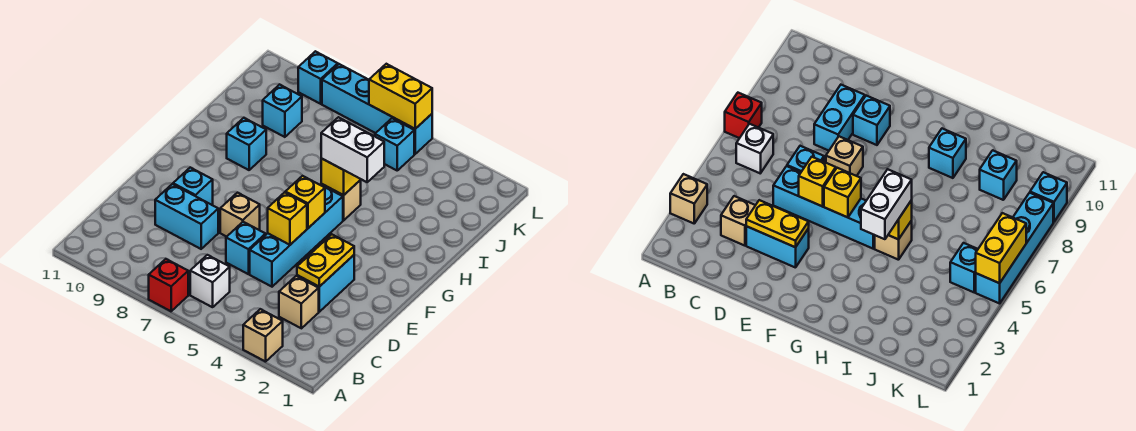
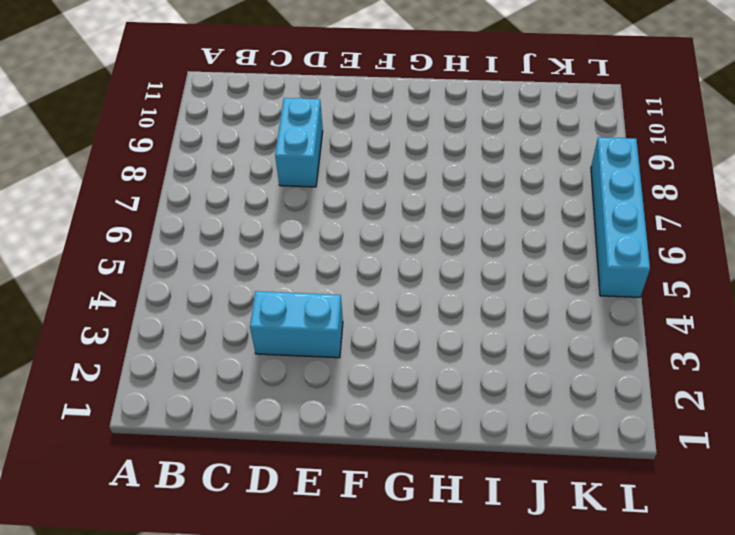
none -> tan 1x1 brick [243,309,283,362]
none -> red 1x1 brick [149,259,188,311]
none -> white 1x1 brick [190,255,230,307]

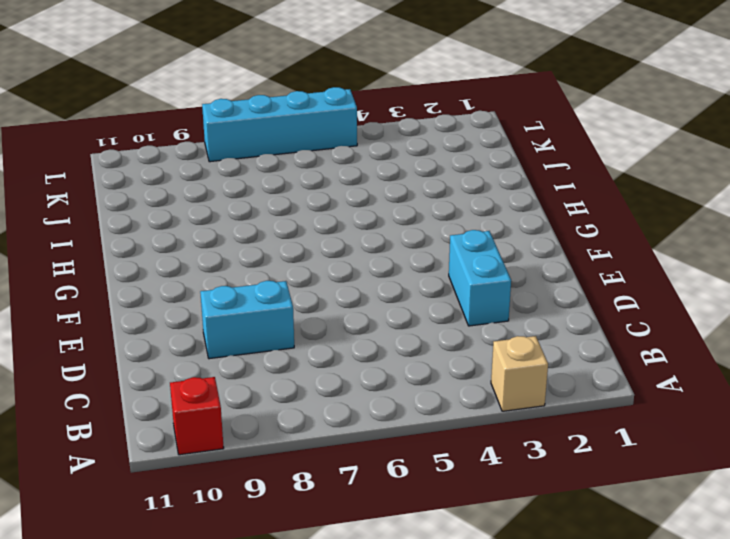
red 1x1 brick [170,377,224,455] -> red 1x1 brick moved to [149,259,188,311]
none -> white 1x1 brick [190,255,230,307]
none -> tan 1x1 brick [279,276,319,328]
none -> cyan 1x4 brick [250,184,343,287]

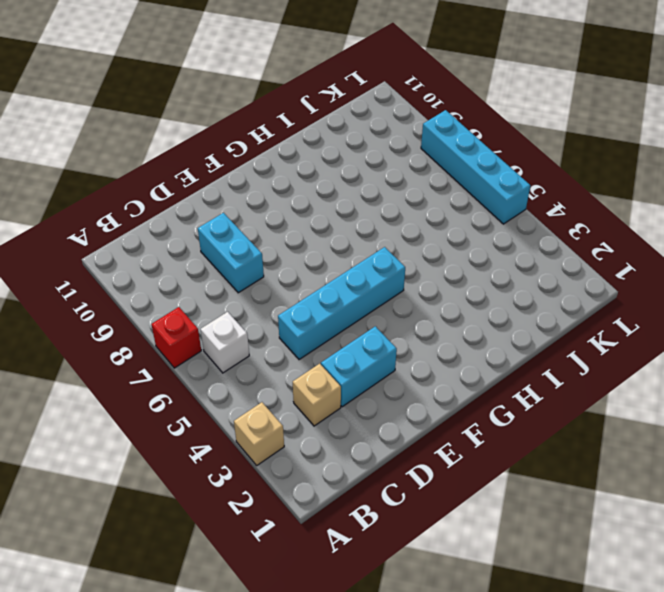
none -> cyan 1x1 brick [226,222,266,274]
none -> tan 1x1 brick [220,193,260,237]
none -> cyan 1x1 brick [173,168,213,205]

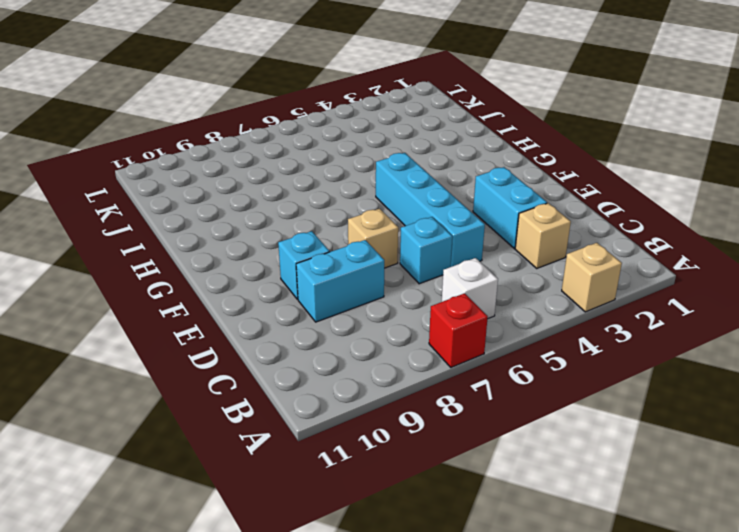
none -> tan 1x1 brick [321,180,361,220]
none -> cyan 1x1 brick [227,118,266,170]
none -> cyan 1x1 brick [263,84,302,137]

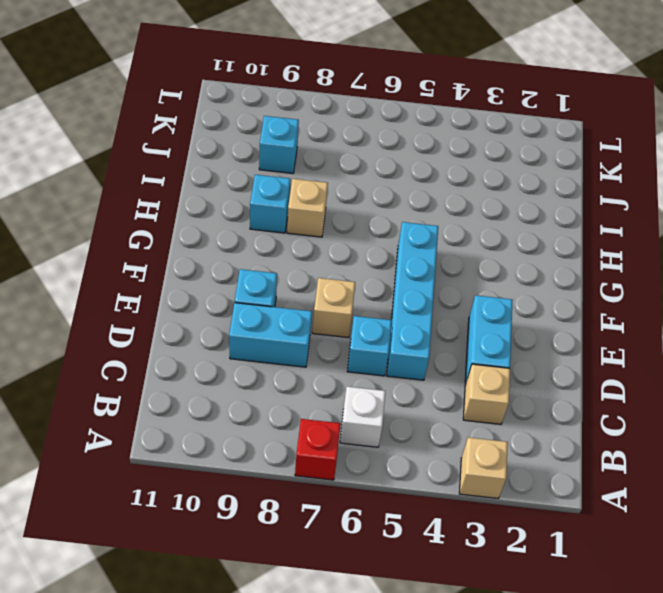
tan 1x1 brick [287,179,328,237] -> tan 1x1 brick moved to [321,180,361,220]
none -> cyan 1x1 brick [375,118,414,170]
none -> cyan 1x4 brick [322,64,432,154]
none -> cyan 1x1 brick [298,51,338,104]

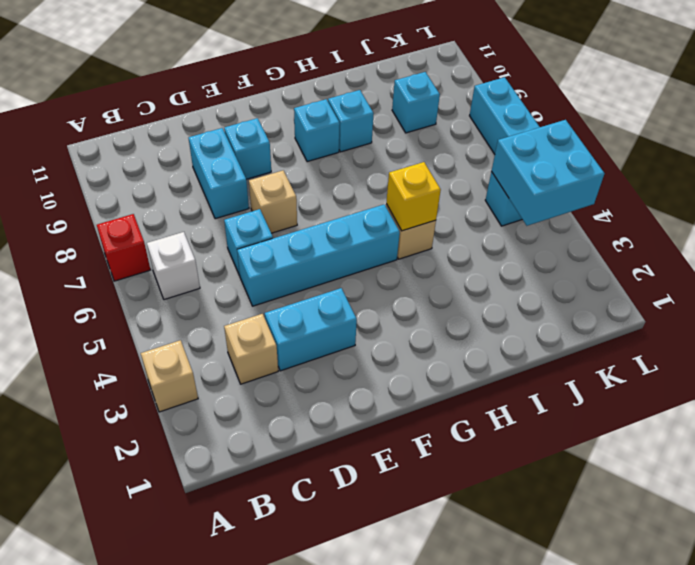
cyan 1x1 brick [294,99,340,162] -> cyan 1x1 brick moved to [298,51,338,104]
cyan 2x2 brick [491,120,605,226] -> yellow 1x2 brick [369,64,432,129]
none -> yellow 1x2 plate [297,235,354,287]
none -> yellow 1x1 brick [268,192,307,245]
none -> yellow 1x1 brick [285,176,325,228]

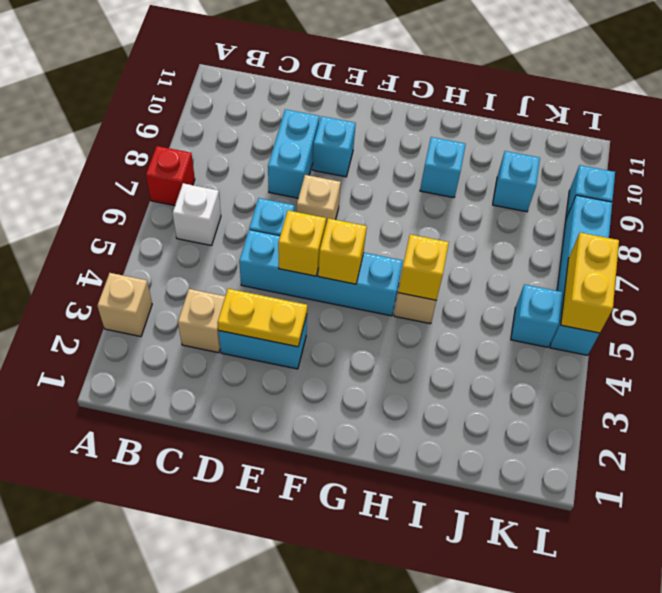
none -> white 1x2 brick [321,117,384,182]

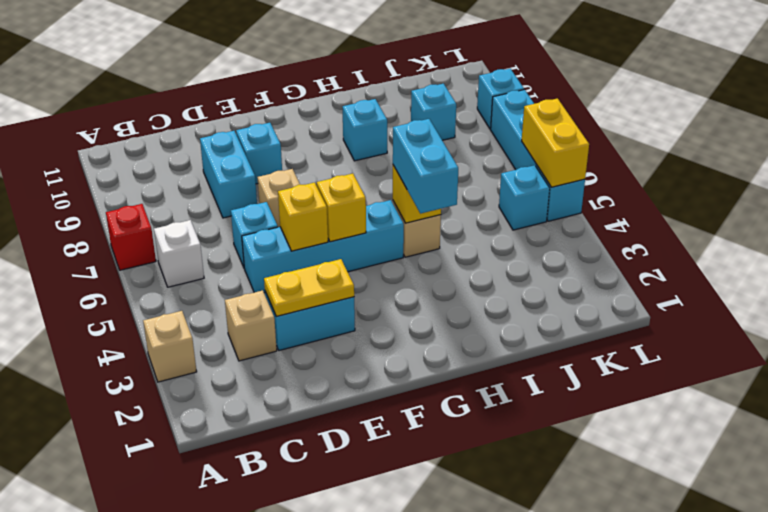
cyan 1x2 brick [393,119,458,214] -> white 1x2 brick [321,117,384,182]

